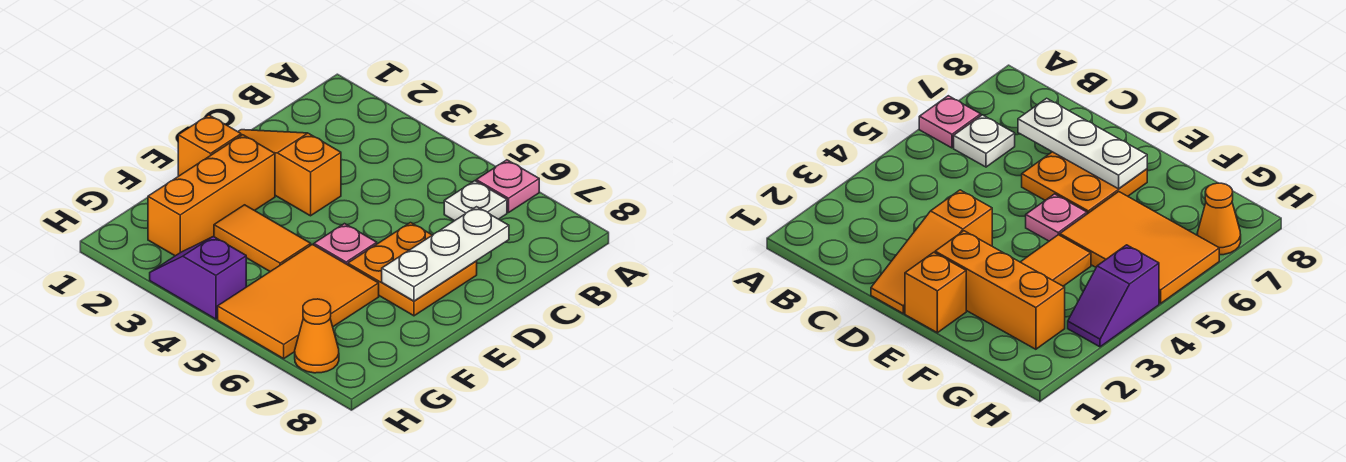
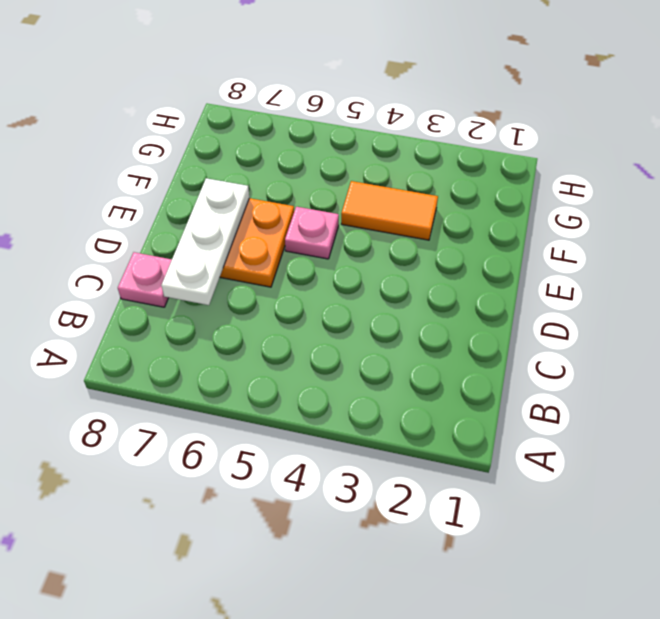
pink 1x1 plate [118,252,172,307] -> pink 1x1 plate moved to [476,160,539,212]
none -> white 1x1 plate [444,181,507,221]
none -> orange 1x3 slope [238,130,341,216]
none -> orange 1x1 brick [178,115,241,176]

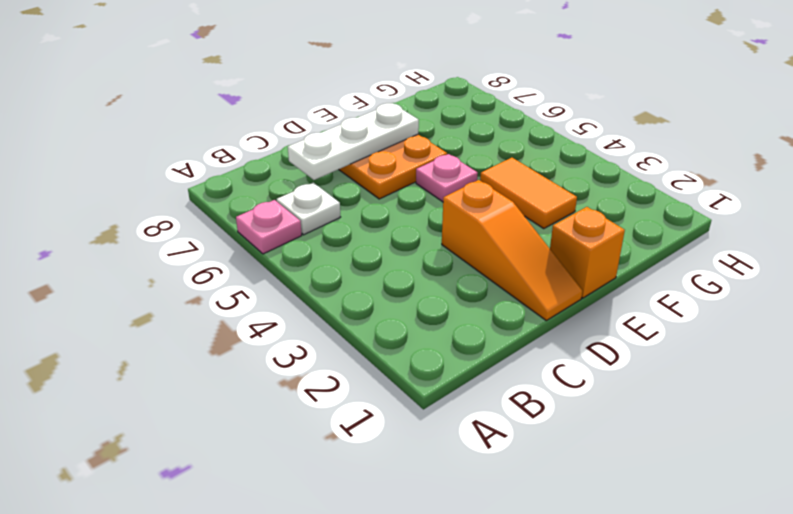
none -> orange 1x3 brick [148,135,275,256]
none -> orange 2x3 tile [218,244,379,359]
none -> purple 1x2 slope [150,236,246,319]

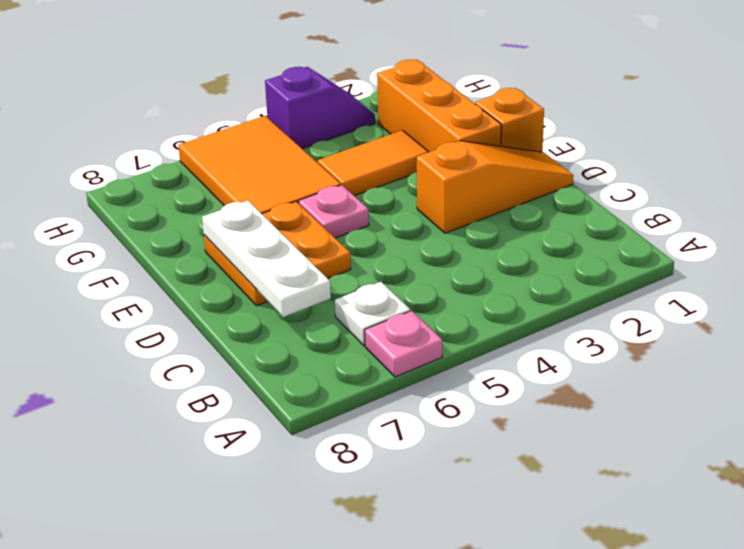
none -> orange 1x1 cone [295,299,339,373]

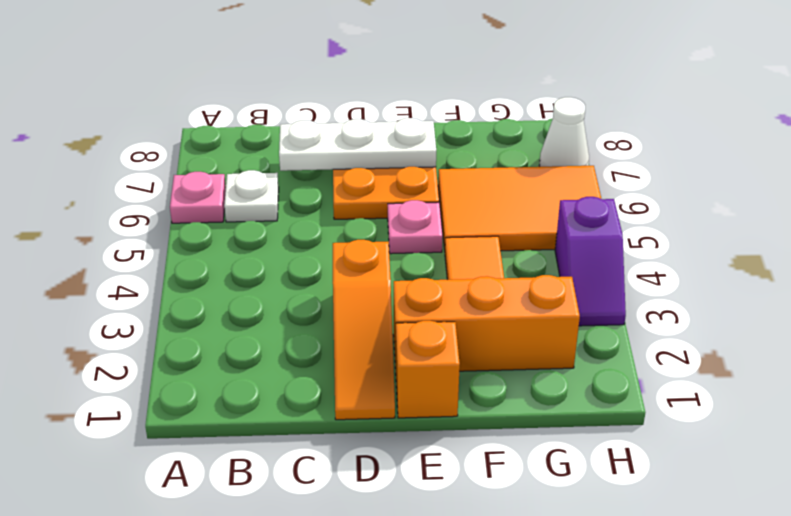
white 1x1 cone [539,97,589,167] -> orange 1x1 cone [295,299,339,373]

